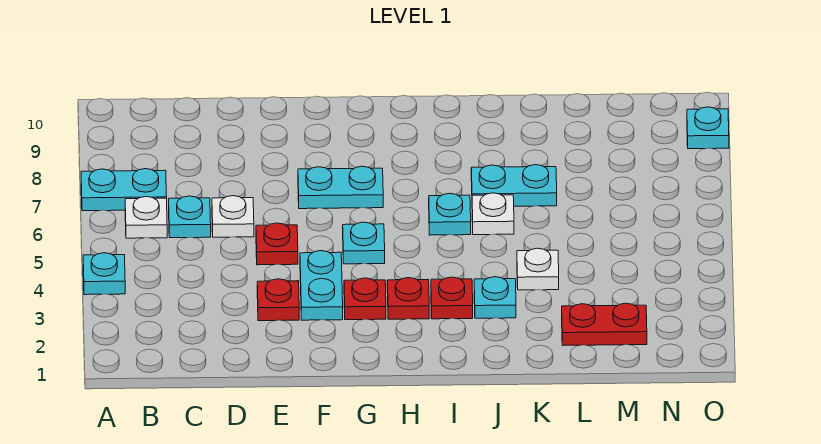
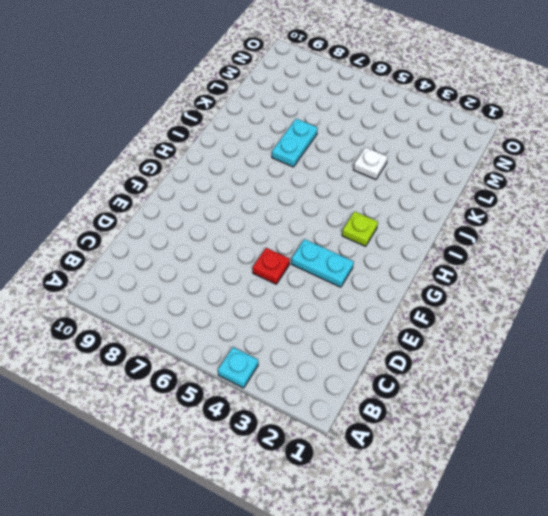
lime 1x1 plate [342,211,378,246] -> red 1x1 plate [387,278,429,319]
none -> cyan 1x2 plate [81,169,167,211]
none -> white 1x1 plate [125,197,167,238]
none -> cyan 1x1 plate [169,196,211,238]

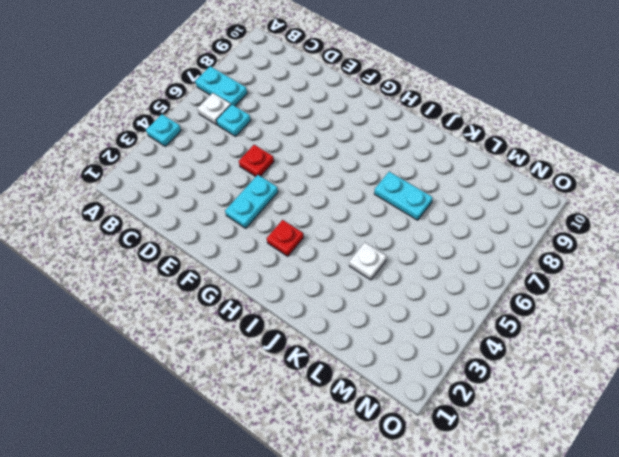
none -> white 1x1 plate [212,196,254,237]
none -> red 1x1 plate [257,279,299,321]
none -> cyan 1x2 plate [298,166,383,209]

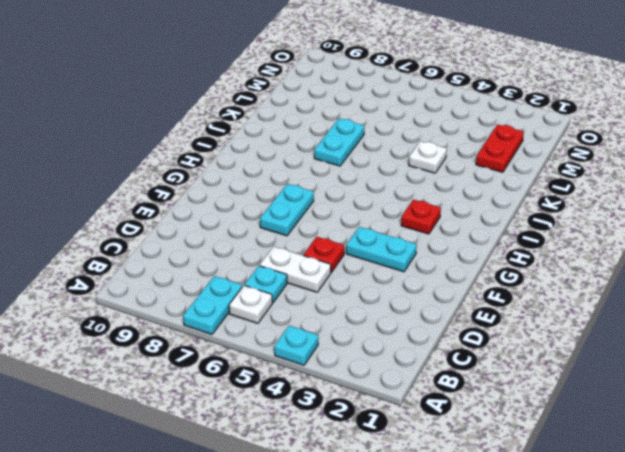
white 1x2 plate [260,246,331,292] -> white 1x1 plate [212,196,254,237]
none -> red 1x1 plate [257,279,299,321]
none -> red 1x1 plate [344,278,386,320]
none -> cyan 1x1 plate [343,222,385,264]

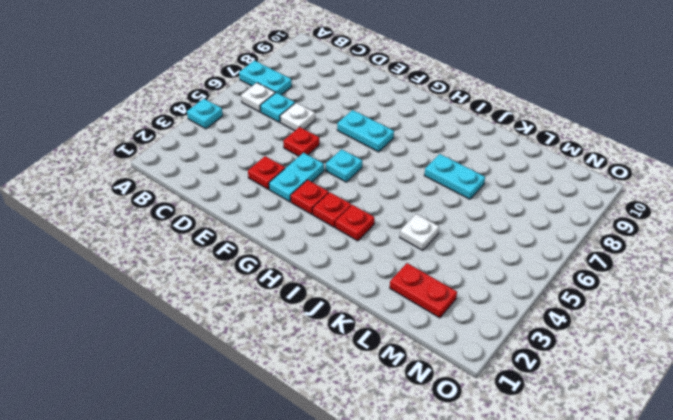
none -> cyan 1x1 plate [429,193,471,235]
none -> cyan 1x1 plate [474,277,516,318]
none -> white 1x1 plate [472,193,514,235]

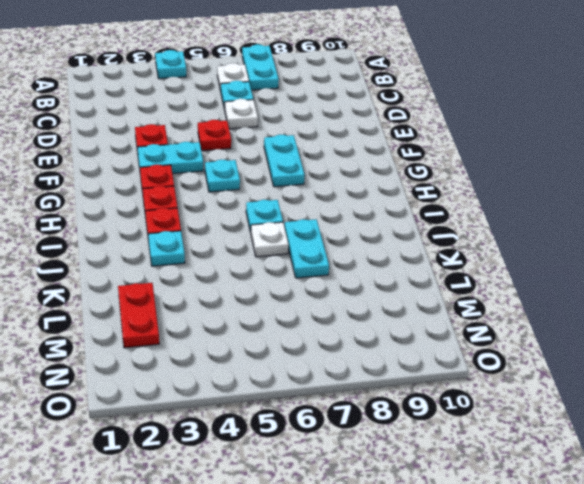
none -> white 1x1 plate [517,248,559,290]
none -> cyan 1x1 plate [687,107,729,149]

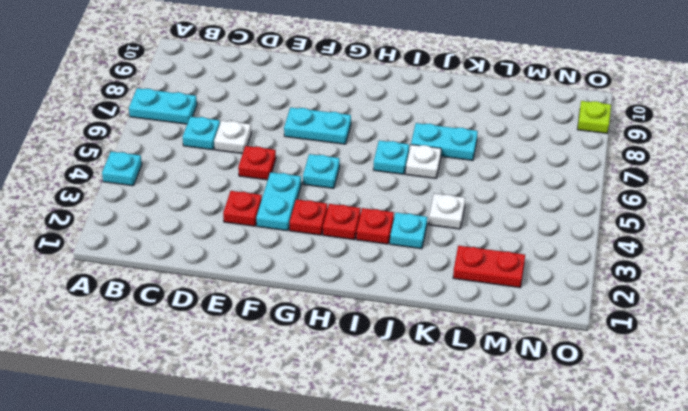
lime 1x1 plate [577,101,611,133] -> cyan 1x1 plate [687,107,729,149]
none -> white 1x1 plate [125,197,167,238]

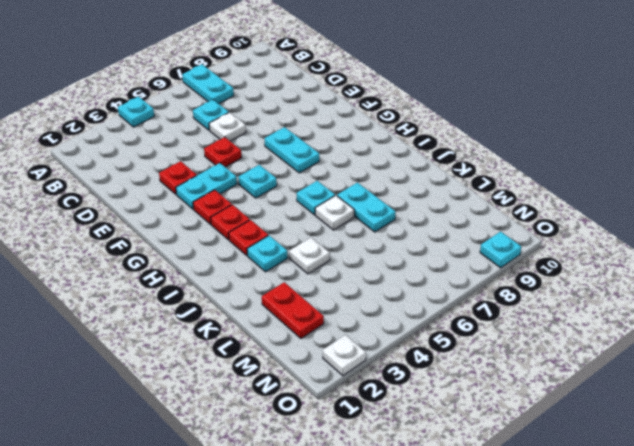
white 1x1 plate [323,335,366,376] -> white 1x1 plate moved to [125,197,167,238]

